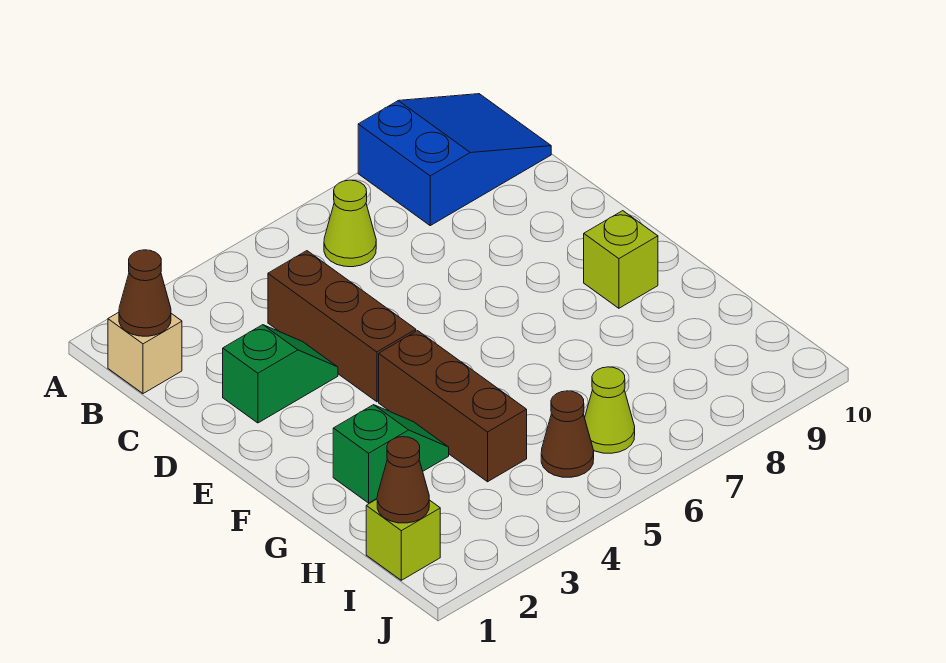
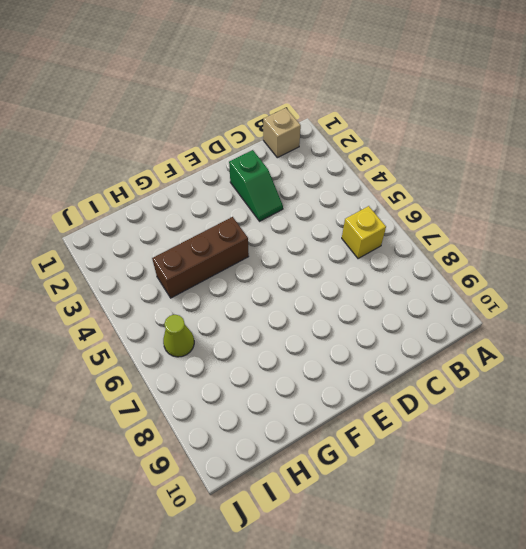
yellow 1x1 brick [342,206,386,259] -> lime 1x1 cone [324,180,376,267]
none -> blue 2x3 slope [358,94,551,225]
none -> brown 1x3 brick [268,251,416,402]
none -> lime 1x1 brick [584,211,658,308]

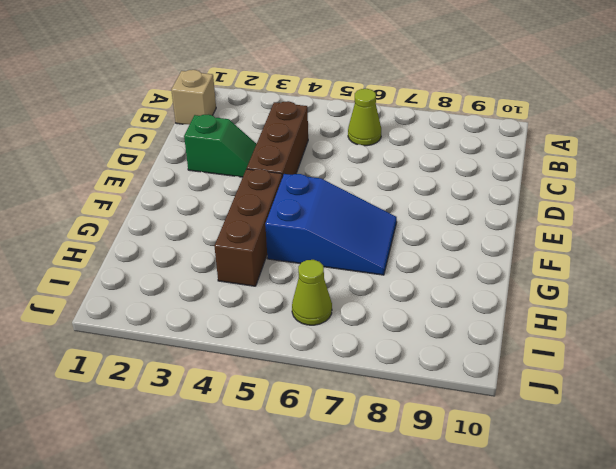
blue 2x3 slope [265,174,397,275] -> blue 2x3 slope moved to [358,94,551,225]
none -> lime 1x1 brick [584,211,658,308]
none -> green 1x2 slope [333,405,449,503]
none -> lime 1x1 brick [366,499,440,580]

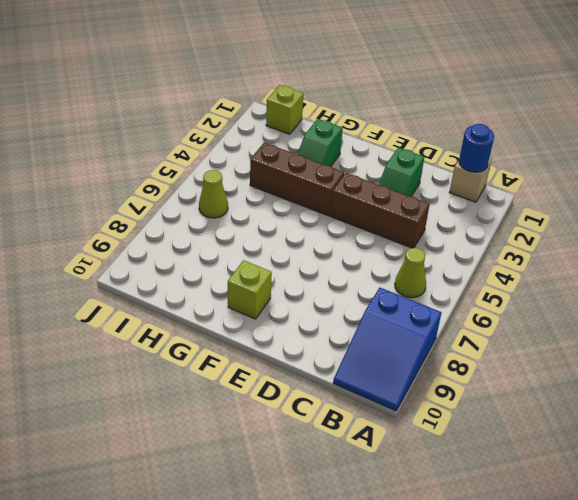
blue 1x1 round brick [459,124,494,172] -> brown 1x1 cone [119,250,171,336]
none -> brown 1x1 cone [541,391,594,477]
none -> brown 1x1 cone [377,437,429,523]

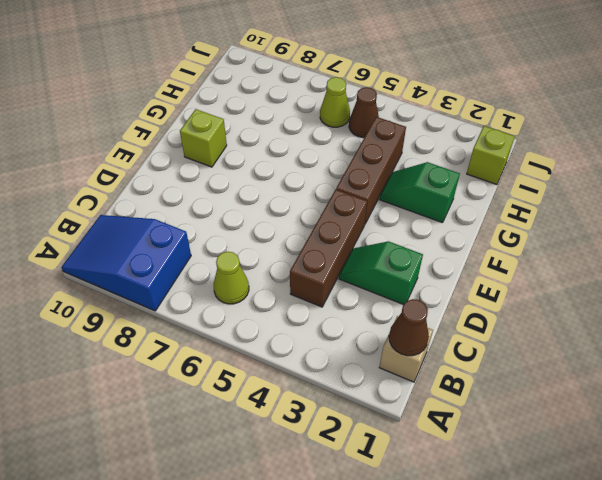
none -> brown 1x1 cone [377,437,429,523]

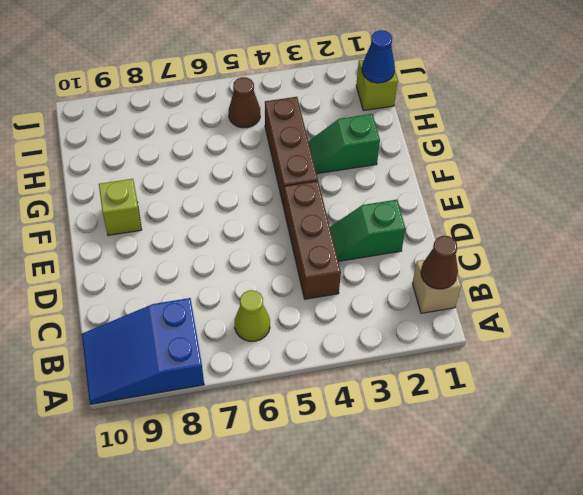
blue 1x1 cone [362,30,395,83] -> brown 1x1 cone [377,437,429,523]
none -> lime 1x1 cone [585,367,635,453]

